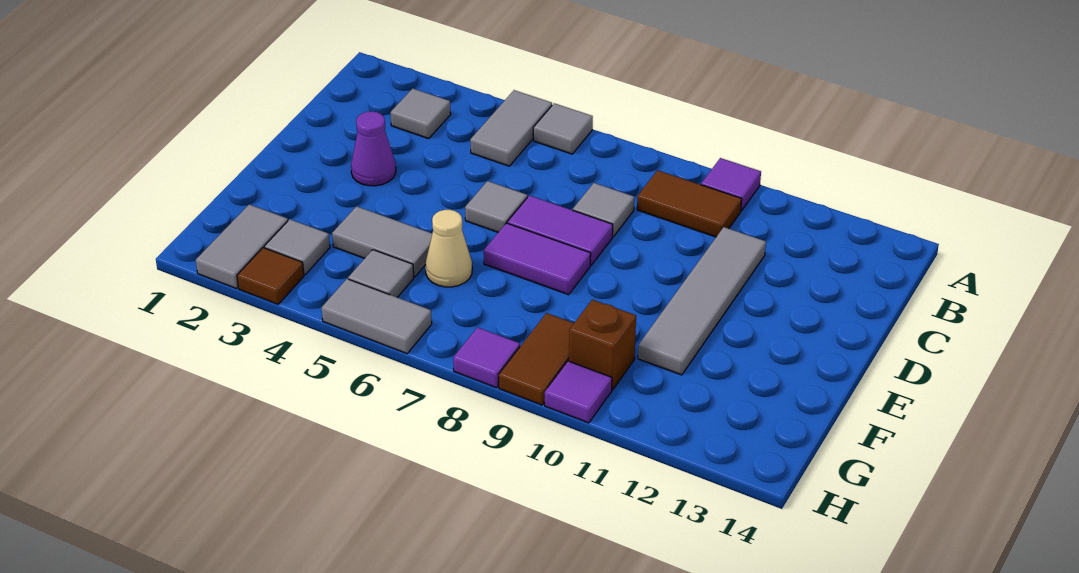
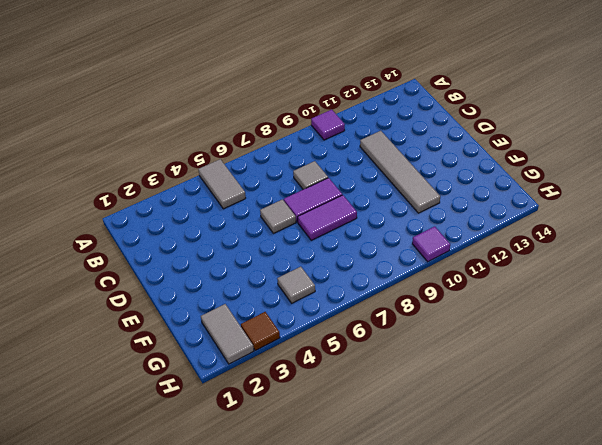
none -> grey 1x1 tile [533,103,593,154]
none -> grey 1x1 tile [390,88,451,139]
none -> brown 1x2 tile [637,170,742,237]

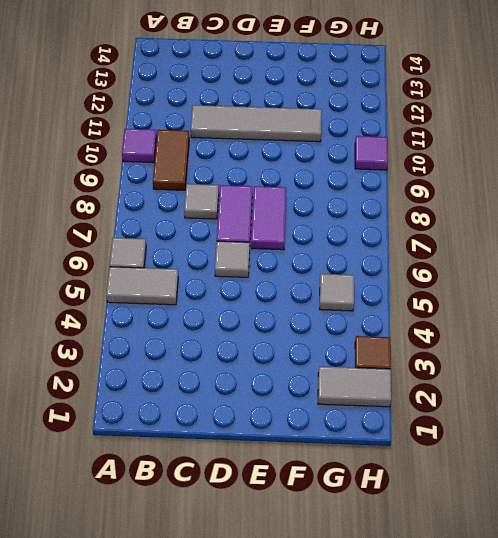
none -> grey 1x1 tile [390,88,451,139]
none -> purple 1x1 cone [351,111,396,186]
none -> grey 1x2 tile [332,206,432,277]

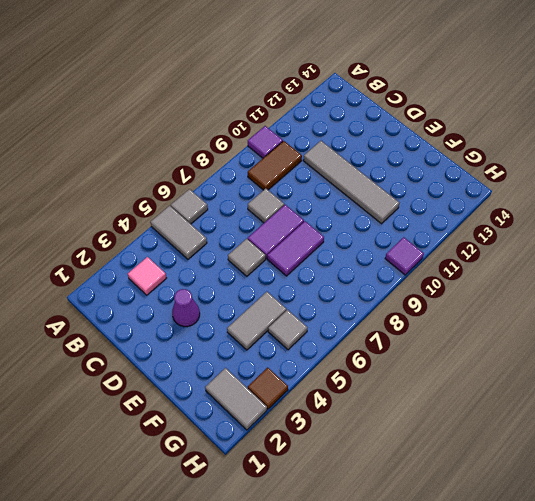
pink 1x1 tile [128,257,166,295] -> grey 1x1 tile [390,88,451,139]
none -> tan 1x1 cone [425,210,472,287]
none -> grey 1x1 tile [264,219,330,275]
none -> brown 1x2 tile [499,313,574,405]

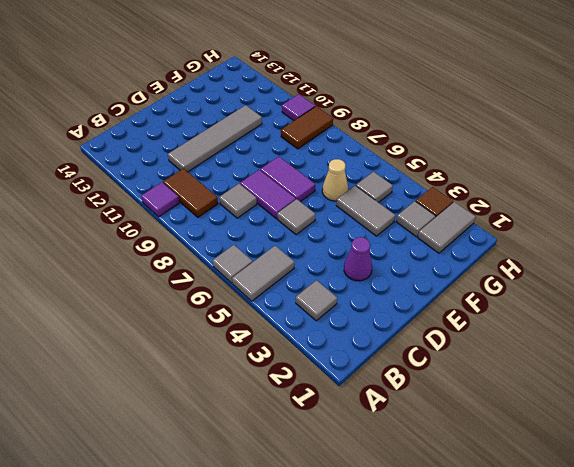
none -> brown 1x1 brick [569,300,636,390]
none -> grey 1x2 tile [322,279,432,353]
none -> purple 1x1 tile [453,327,520,388]

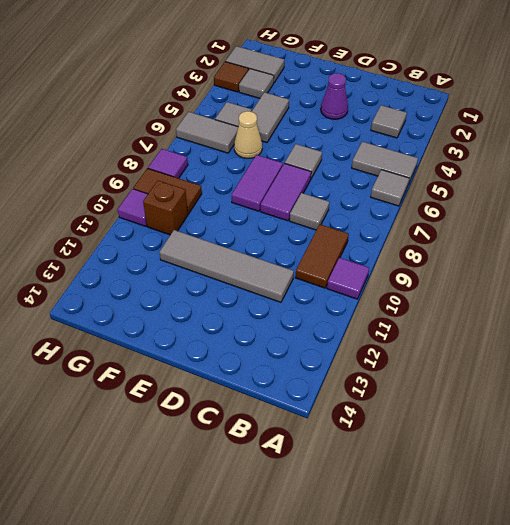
grey 1x2 tile [176,112,238,153] -> grey 1x2 tile turned to [322,279,432,353]

